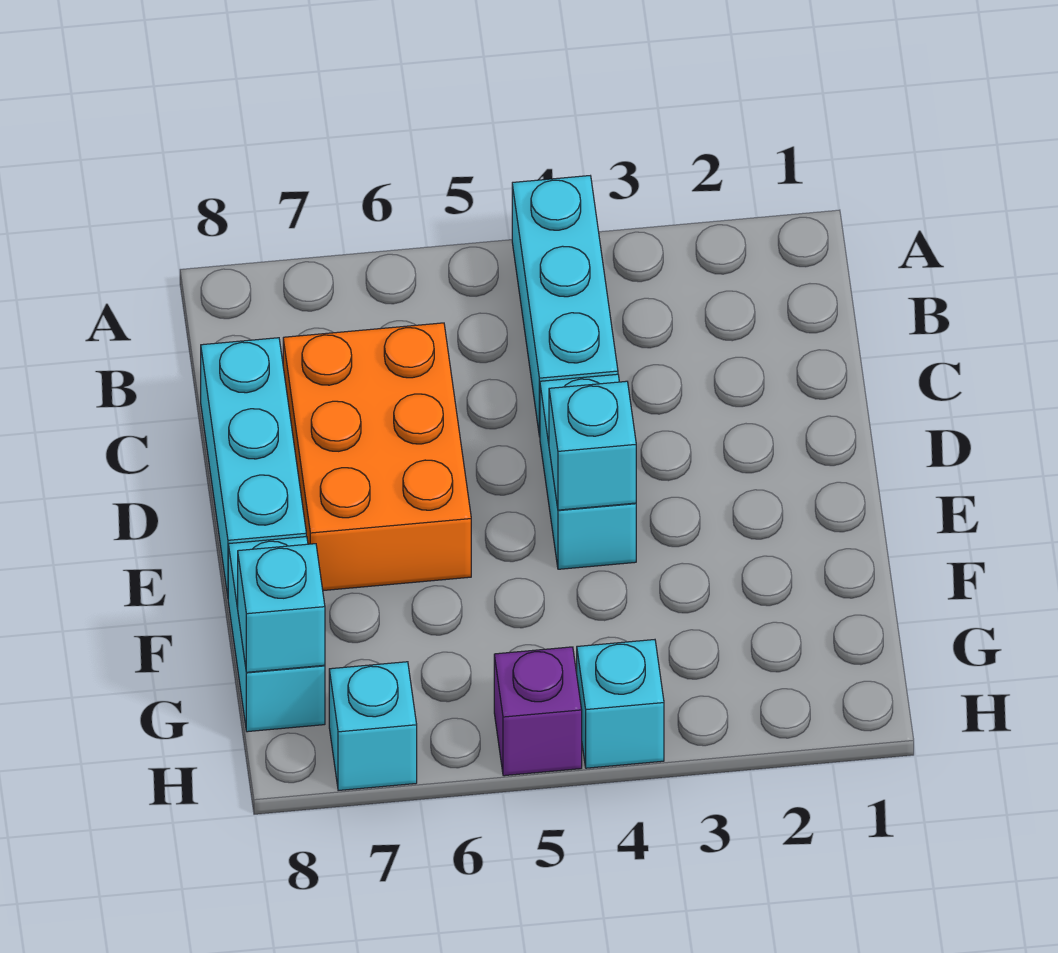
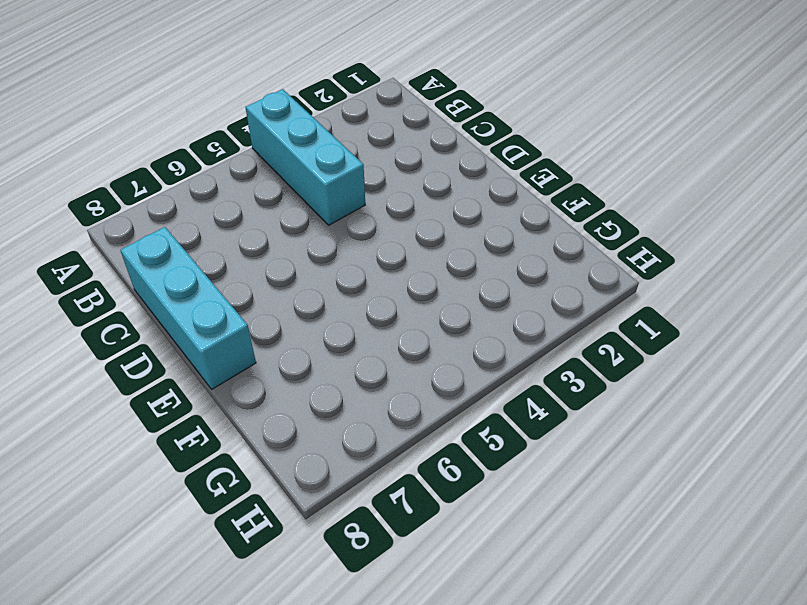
none -> orange 2x3 brick [283,323,471,591]
none -> cyan 1x2 brick [540,374,636,569]

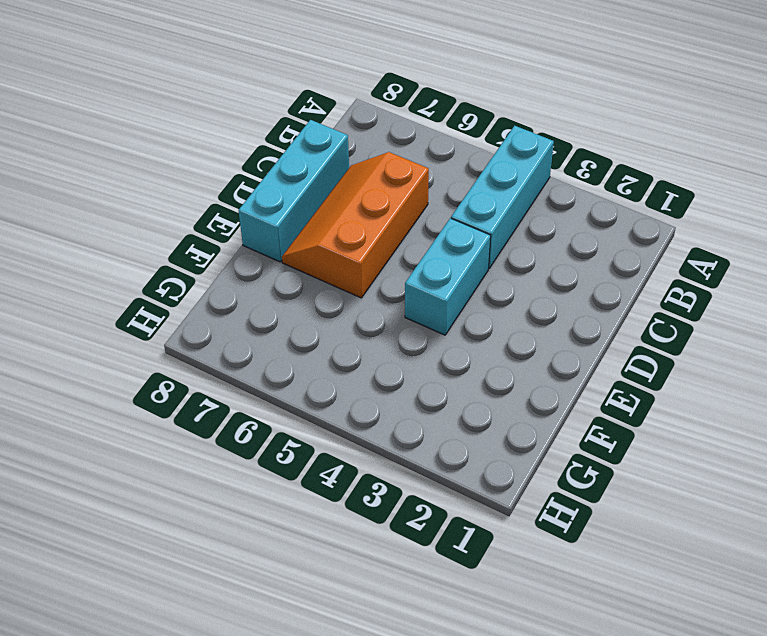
orange 2x3 slope [282,152,429,298] -> orange 2x3 brick [283,323,471,591]
none -> cyan 1x2 brick [228,537,325,732]
none -> cyan 1x1 brick [577,640,664,768]

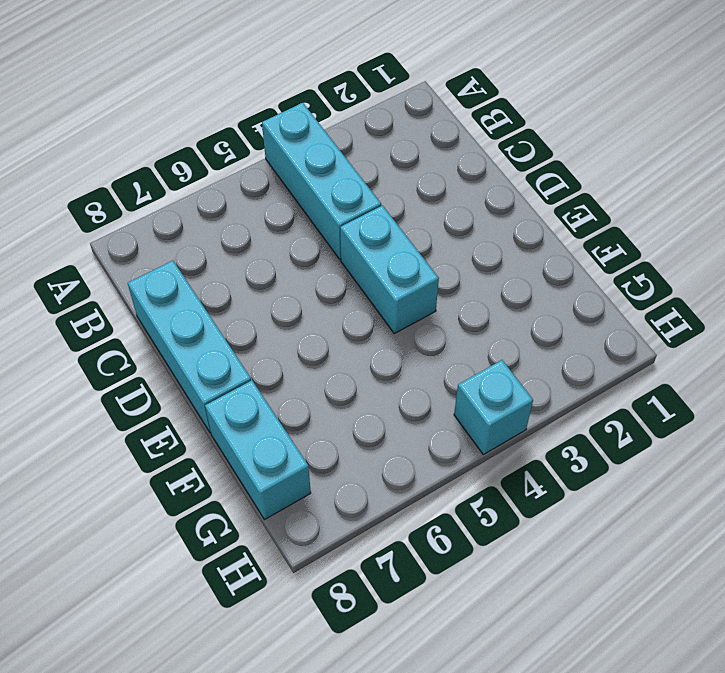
none -> orange 2x3 brick [283,323,471,591]
none -> purple 1x1 brick [494,647,582,776]

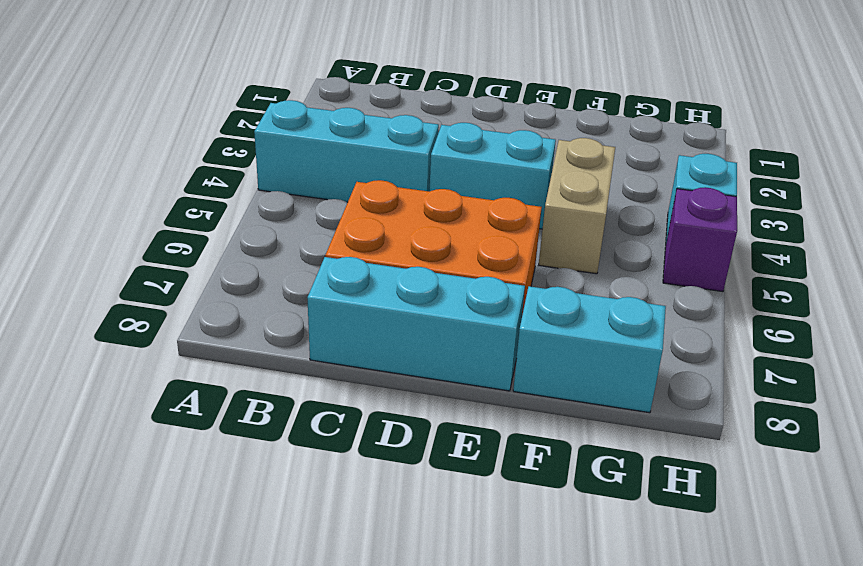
tan 1x2 brick [539,138,615,274] -> none
none -> cyan 1x1 brick [329,662,417,790]
none -> cyan 1x1 brick [549,381,636,510]

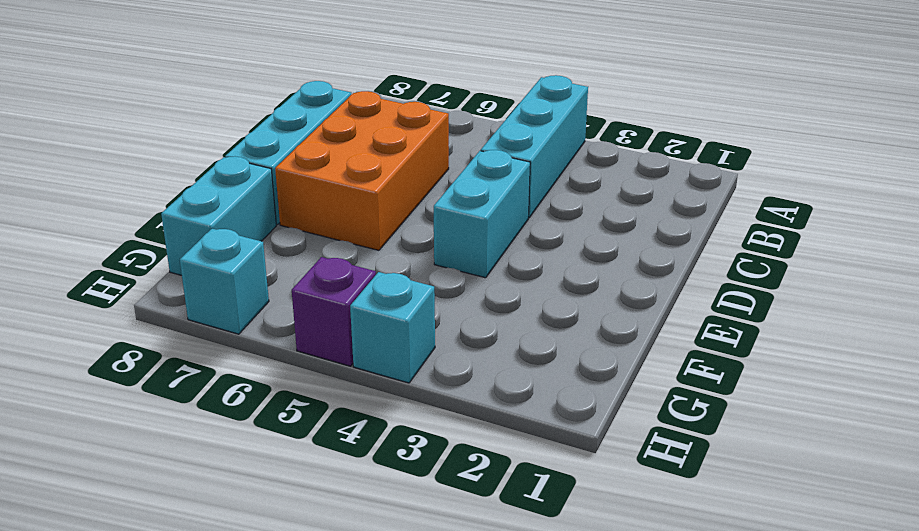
none -> cyan 1x1 brick [549,381,636,510]
none -> cyan 1x1 brick [238,544,325,672]

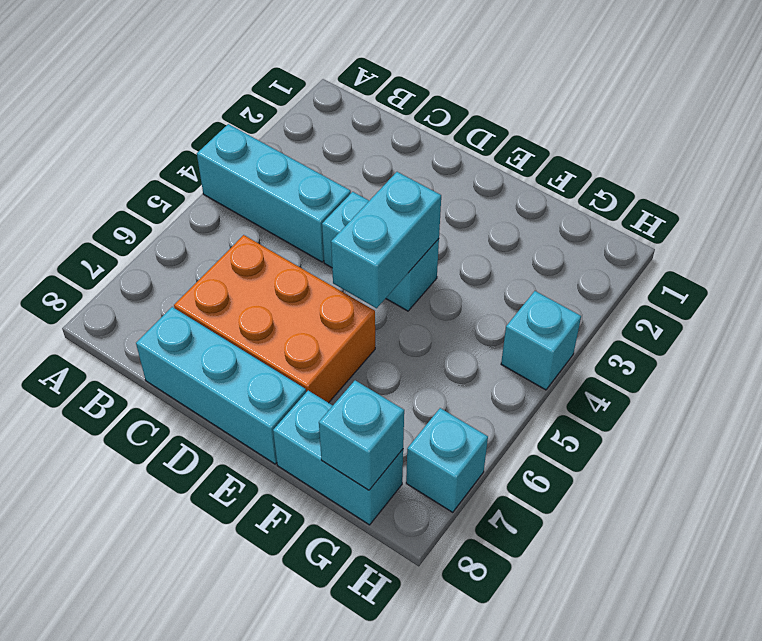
cyan 1x2 brick [331,172,441,308] -> cyan 1x1 brick [549,381,636,510]
none -> purple 1x1 brick [494,647,582,776]

